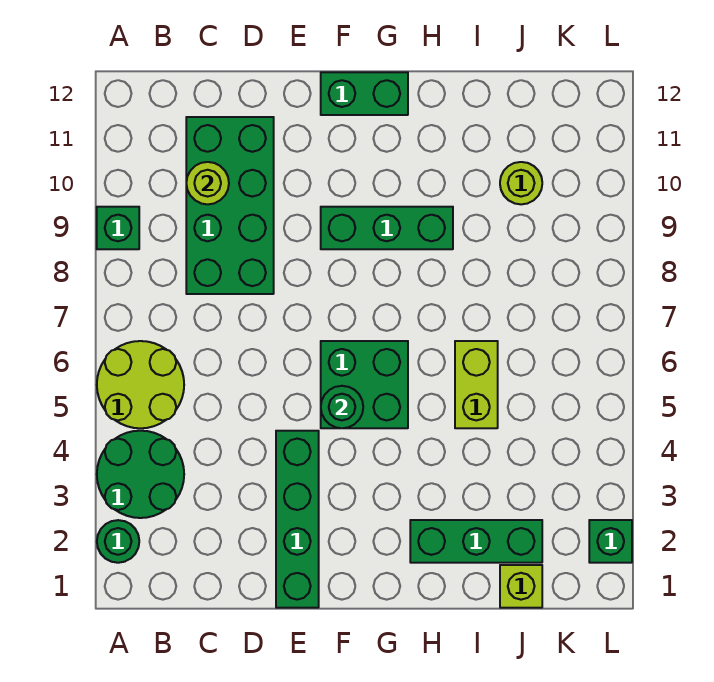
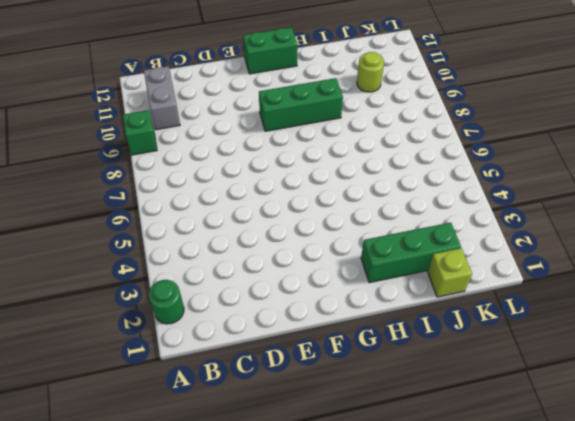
grey 1x2 brick [144,66,180,130] -> none
none -> green 2x2 round brick [97,431,184,518]
none -> lime 2x2 round brick [97,341,184,428]
none -> green 2x4 brick [186,117,274,294]

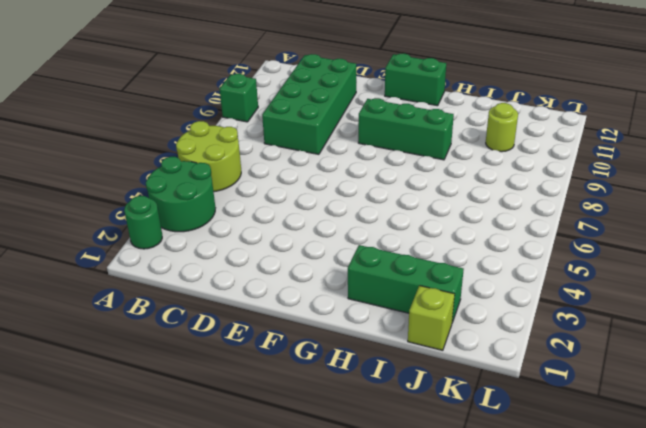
none -> green 1x4 brick [276,431,319,608]
none -> green 2x2 brick [321,341,408,428]
none -> lime 1x2 brick [455,341,498,428]

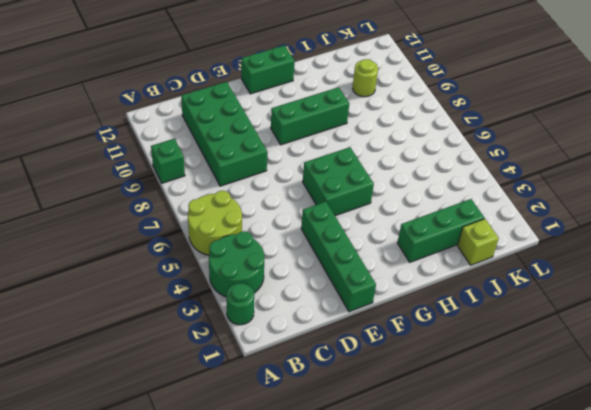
none -> lime 1x2 brick [455,341,498,428]
none -> green 1x1 brick [589,520,632,563]
none -> lime 1x1 round brick [186,162,229,204]

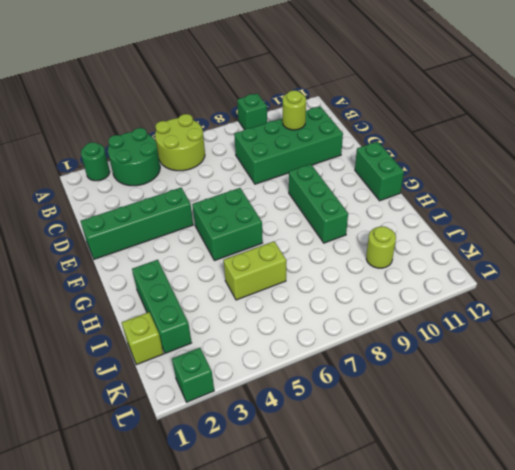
none -> green 1x1 round brick [321,386,363,428]

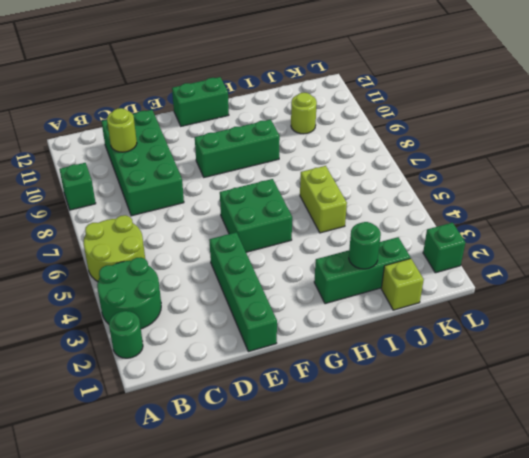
green 1x1 round brick [349,222,381,269] -> green 1x1 round brick moved to [321,386,363,428]

